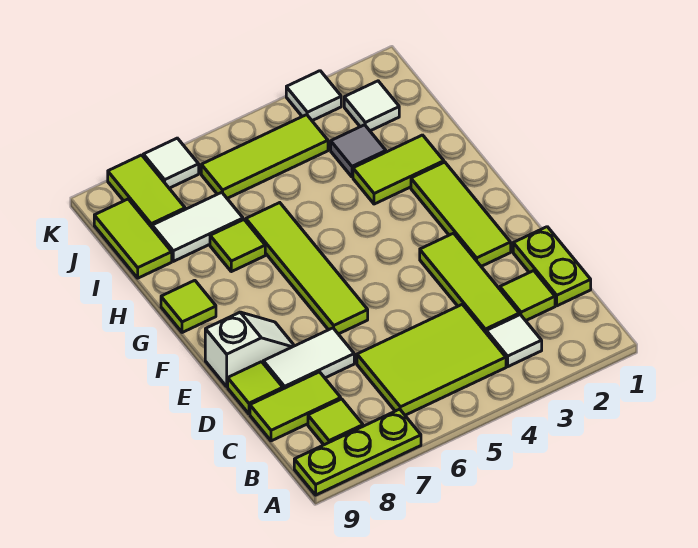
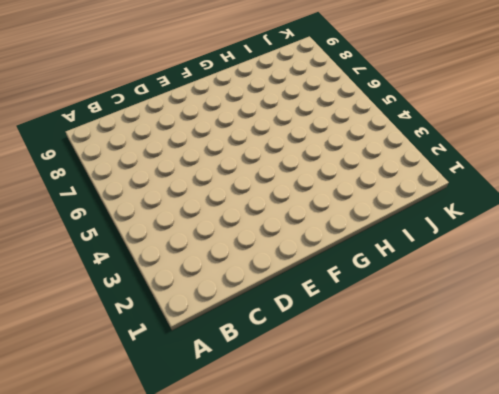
none -> lime 1x3 plate [294,409,421,495]
none -> white 1x1 tile [486,315,542,367]
none -> lime 2x3 tile [357,304,506,415]

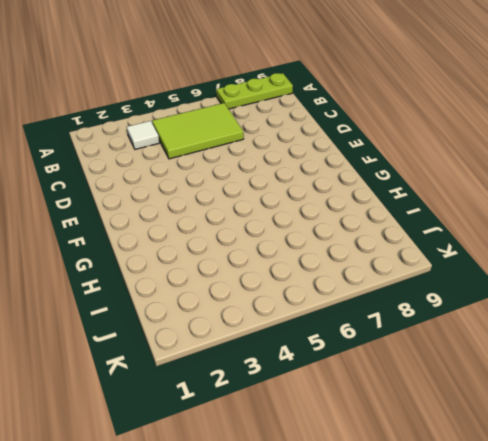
none -> lime 1x1 tile [308,399,363,445]
none -> lime 1x2 plate [513,227,591,306]
none -> lime 1x1 tile [500,271,555,321]

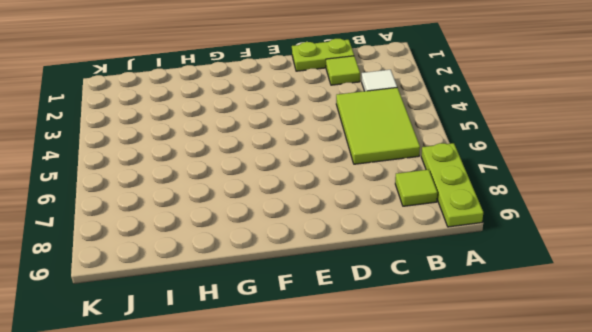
none -> lime 1x3 tile [420,233,519,332]
none -> lime 1x2 tile [250,372,341,441]
none -> white 1x2 tile [263,328,354,389]

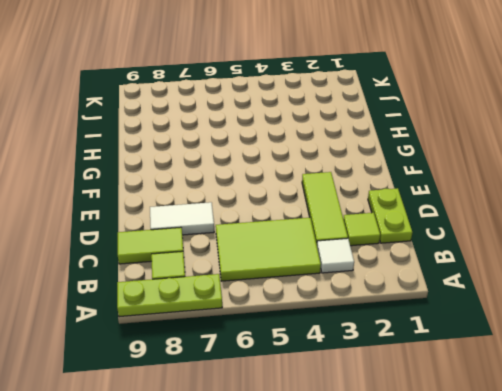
none -> lime 1x1 tile [228,362,283,414]
none -> lime 1x3 tile [411,162,511,266]
none -> lime 1x4 tile [246,203,368,334]

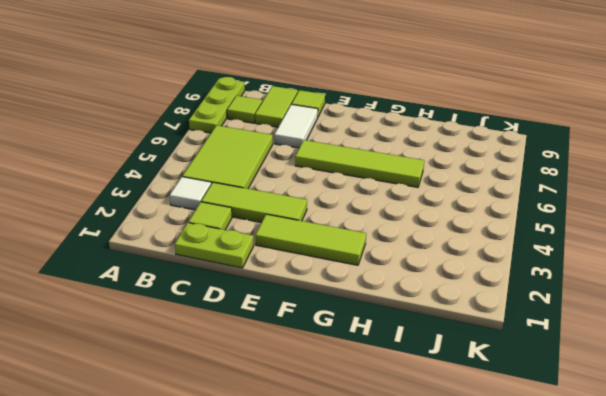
none -> white 1x2 slope [205,312,294,386]
none -> lime 1x1 tile [161,280,216,333]
none -> lime 1x2 tile [353,135,444,204]

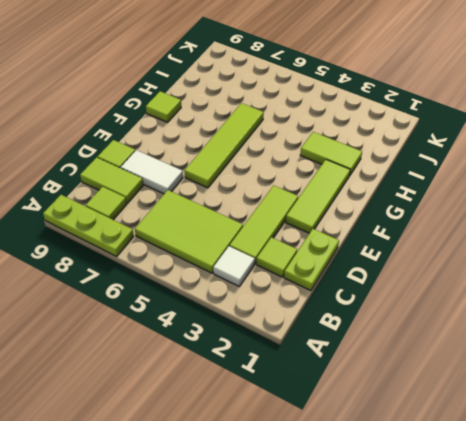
none -> white 1x2 slope [205,312,294,386]
none -> lime 1x1 tile [210,220,265,272]
none -> grey 1x1 tile [331,125,386,177]

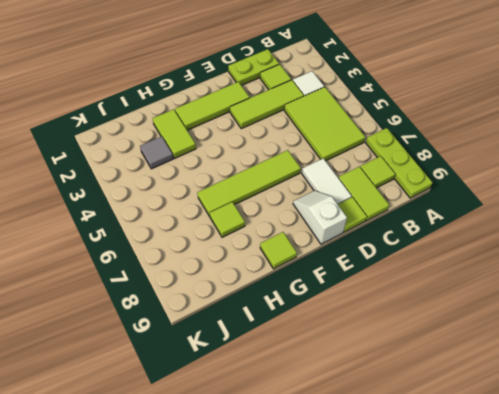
none -> white 1x2 tile [152,192,243,261]
none -> lime 1x2 tile [94,199,172,278]
none -> white 1x1 tile [344,81,399,131]

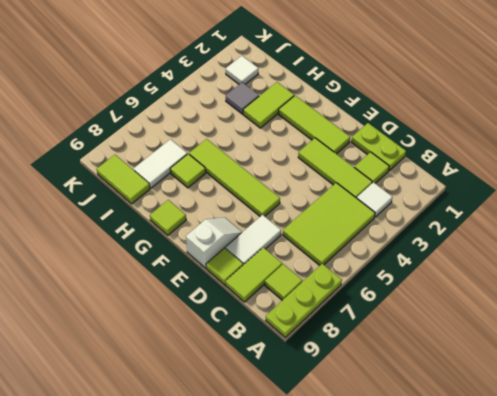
none -> lime 1x3 tile [201,115,328,198]
none -> lime 1x2 tile [108,155,185,227]
none -> white 1x1 tile [286,71,341,121]

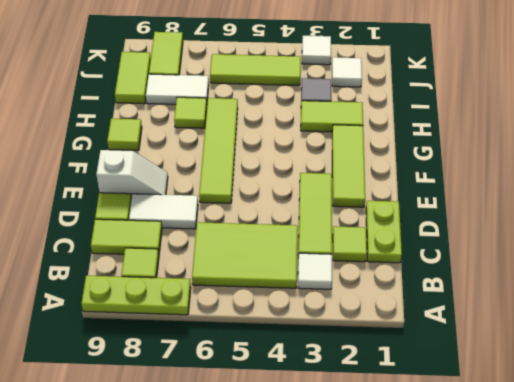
none -> white 1x1 tile [143,138,199,188]

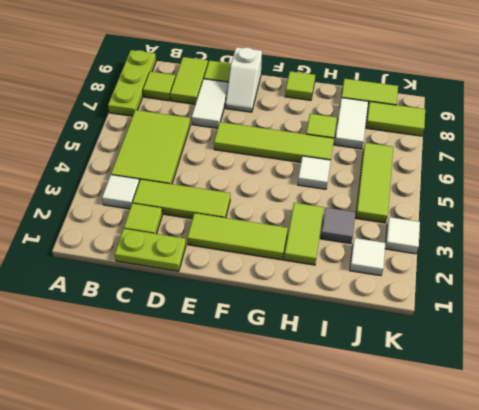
white 1x1 tile [298,156,331,189] -> white 1x1 tile moved to [143,138,199,188]

